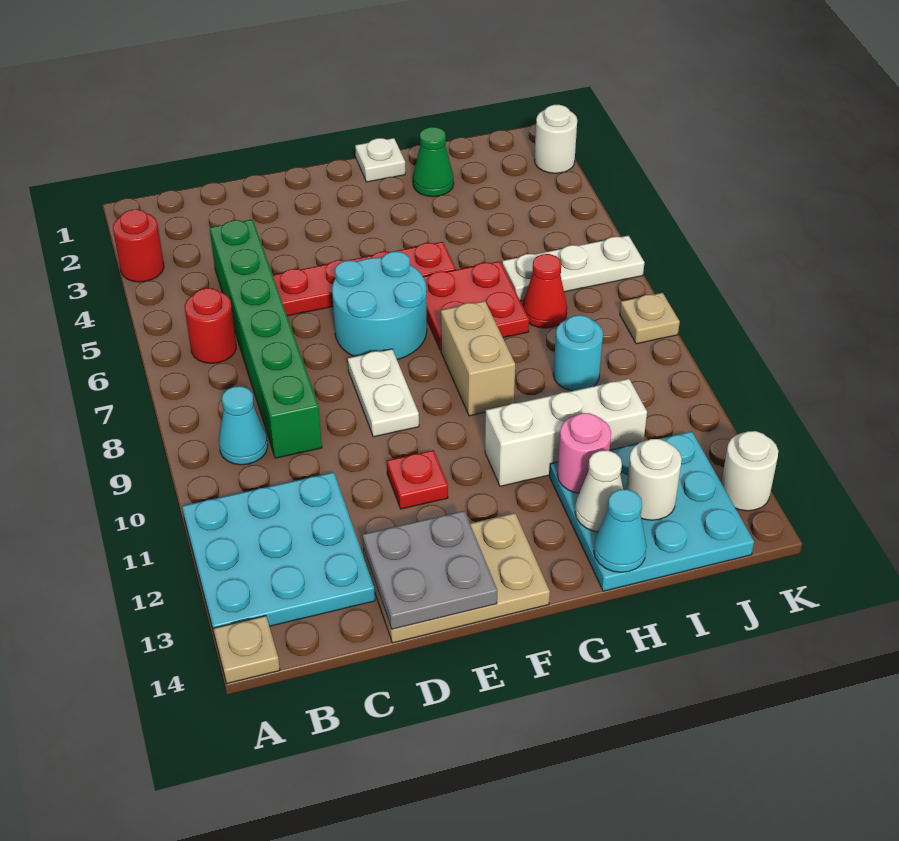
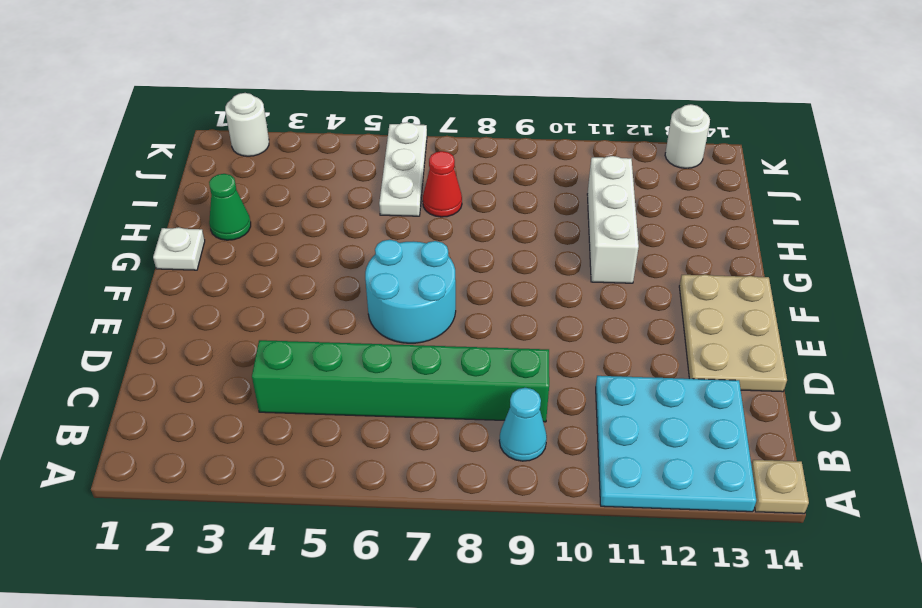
none -> red 1x1 round brick [113,209,164,282]
none -> red 1x1 round brick [185,288,236,363]
none -> red 1x4 plate [273,242,456,316]

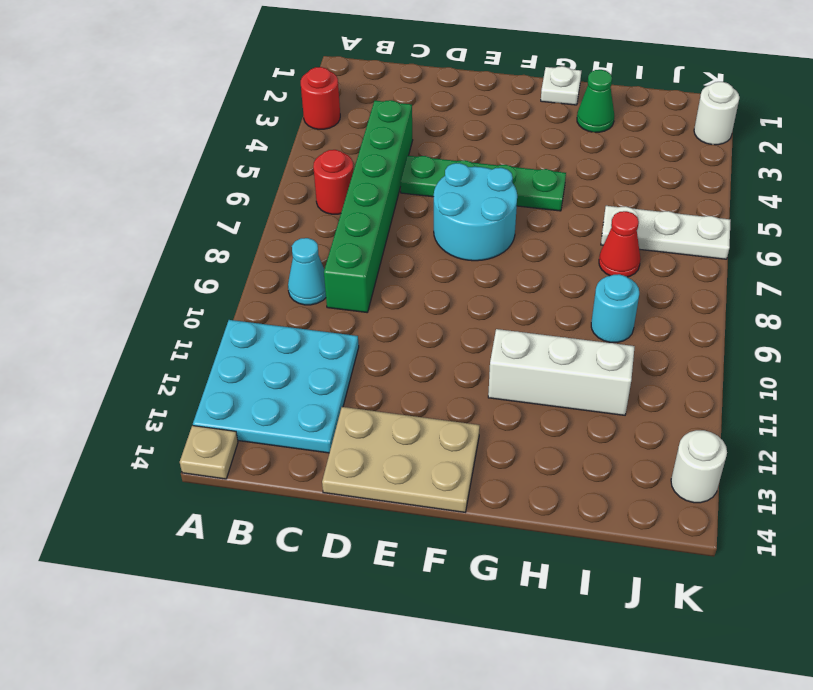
green 1x4 plate [401,156,566,211] -> red 1x4 plate [273,242,456,316]
none -> white 1x2 plate [348,349,419,437]
none -> red 1x1 plate [387,450,448,509]
none -> red 2x2 plate [423,261,529,351]

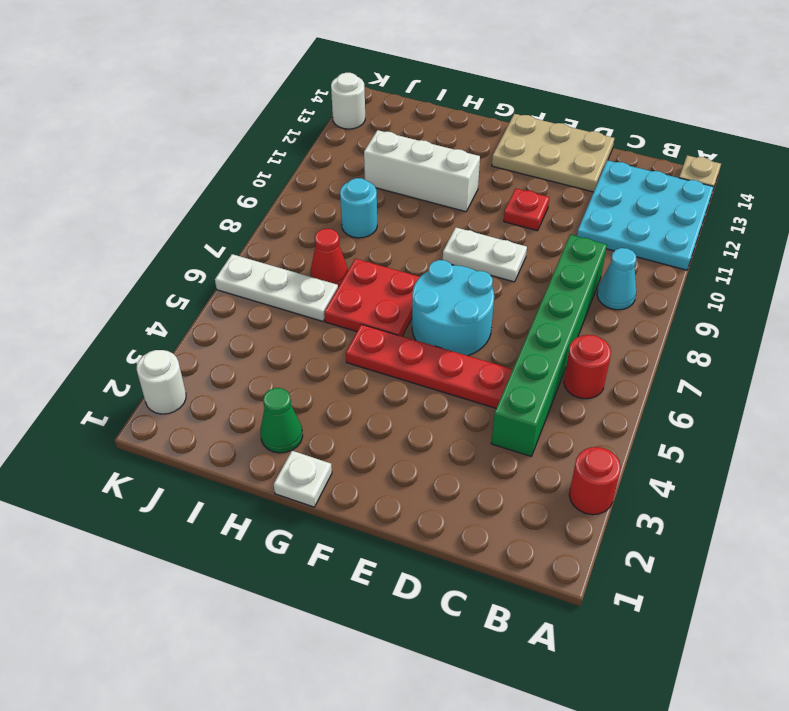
white 1x2 plate [443,228,527,282] -> white 1x2 plate turned to [348,349,419,437]
none -> tan 1x2 brick [441,301,515,416]
none -> cyan 3x3 plate [550,432,754,591]
none -> tan 1x1 plate [620,293,680,344]

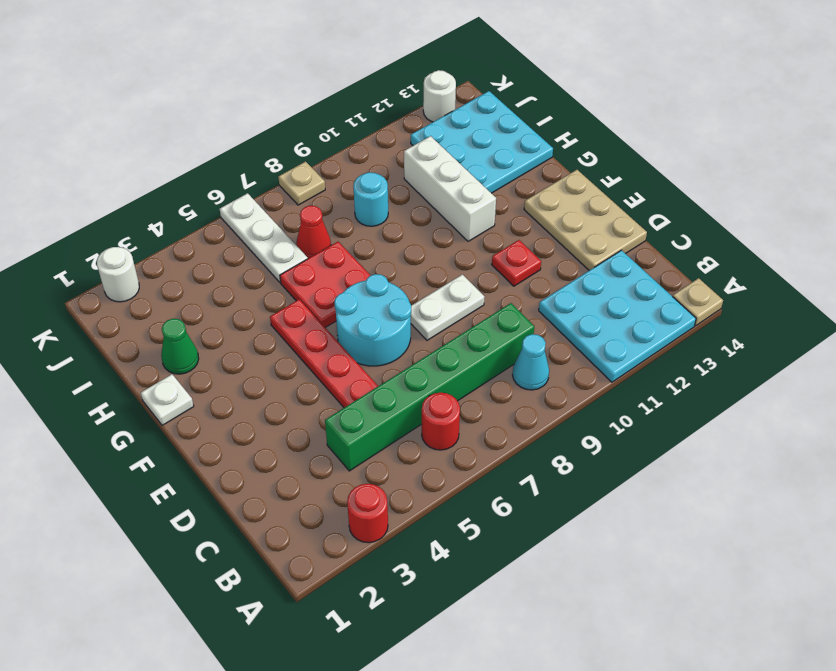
none -> tan 1x2 brick [441,301,515,416]
none -> grey 2x2 plate [362,511,497,629]
none -> pink 1x1 round brick [557,413,611,493]

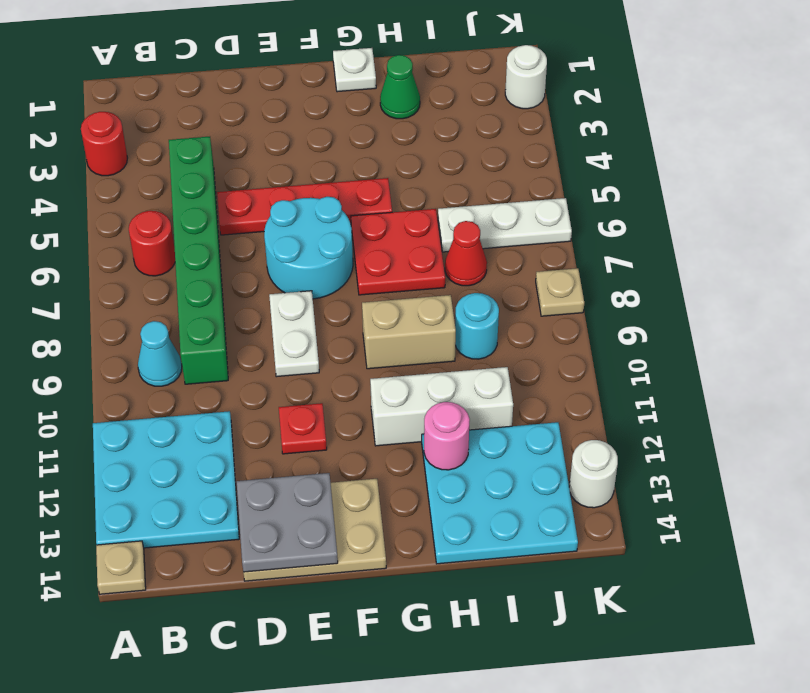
tan 1x2 brick [362,295,456,369] -> tan 1x2 brick turned to [441,301,515,416]
none -> white 1x1 cone [575,450,623,532]
none -> cyan 1x1 cone [594,489,646,572]
none -> white 1x1 round brick [626,439,682,520]

